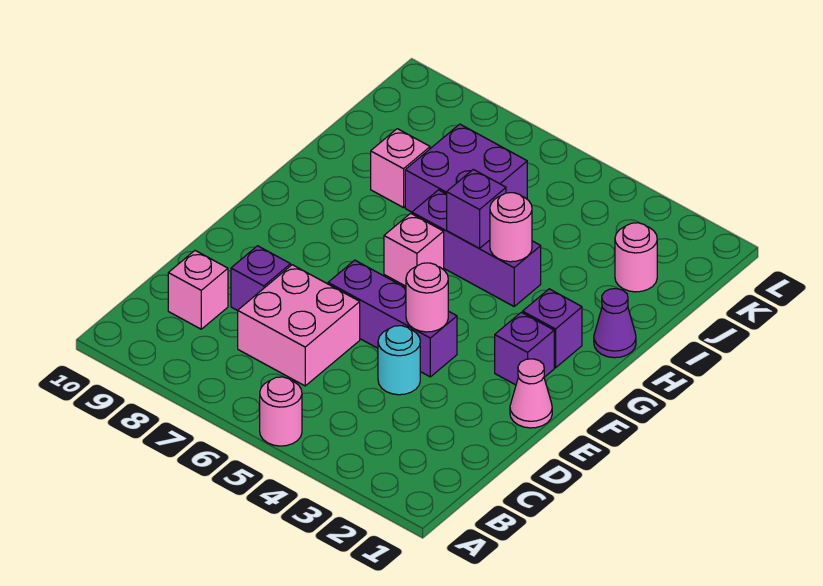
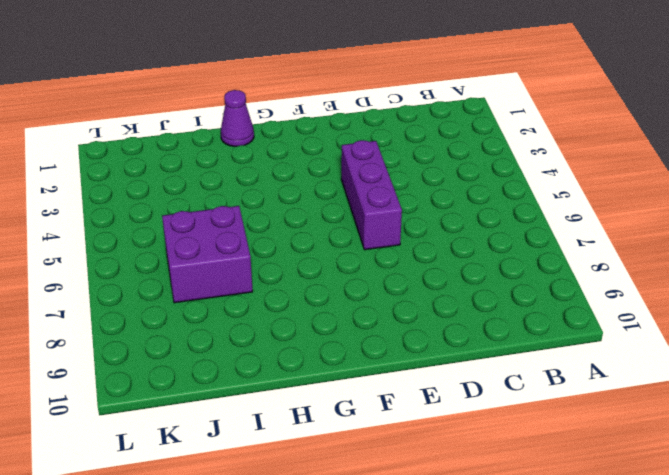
none -> pink 1x1 round brick [260,377,302,446]
none -> pink 2x2 brick [238,265,360,386]
none -> pink 1x1 brick [168,251,228,329]

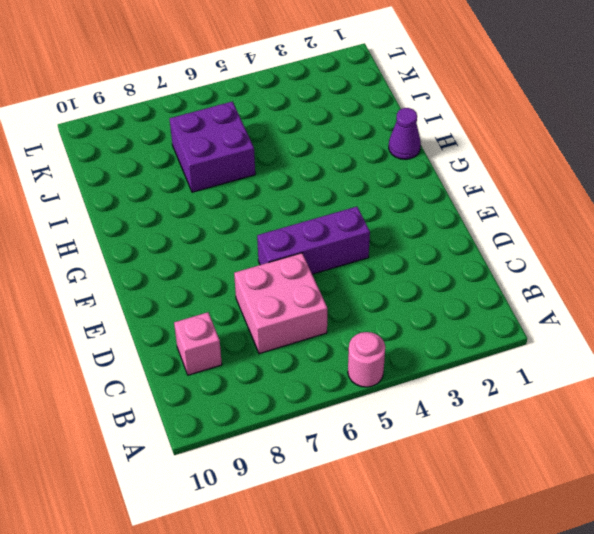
none -> cyan 1x1 round brick [378,326,420,395]
none -> purple 1x1 brick [231,246,291,311]
none -> pink 1x1 cone [510,359,552,428]

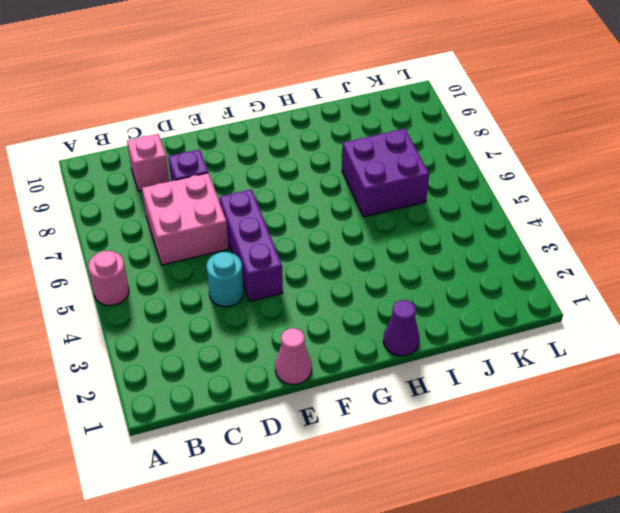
none -> purple 1x1 brick [495,312,554,385]
none -> purple 1x1 brick [523,289,582,368]
none -> pink 1x1 brick [384,213,444,286]

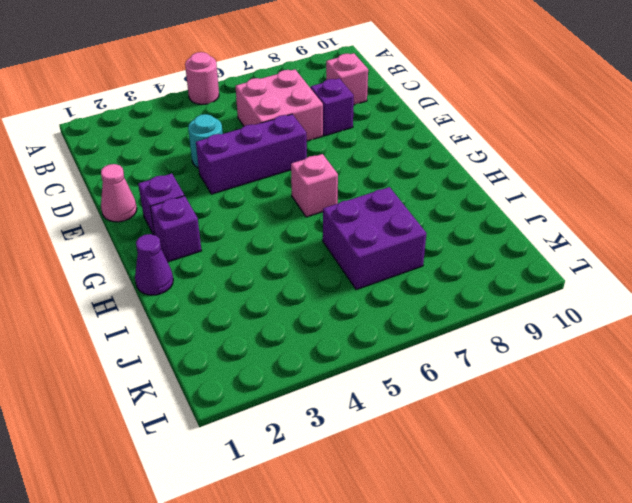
none -> purple 1x3 brick [412,190,541,306]
none -> pink 1x1 brick [371,129,430,208]
none -> pink 1x1 round brick [615,223,657,292]

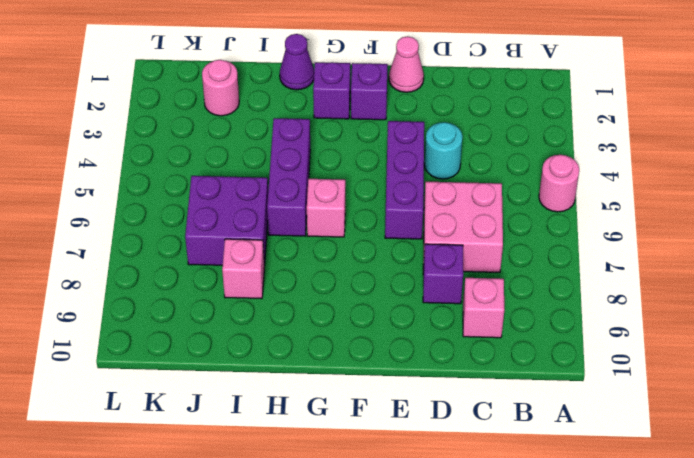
none -> pink 1x1 round brick [406,263,448,332]
none -> pink 1x1 round brick [490,193,532,262]
none -> purple 1x1 brick [447,170,506,248]

